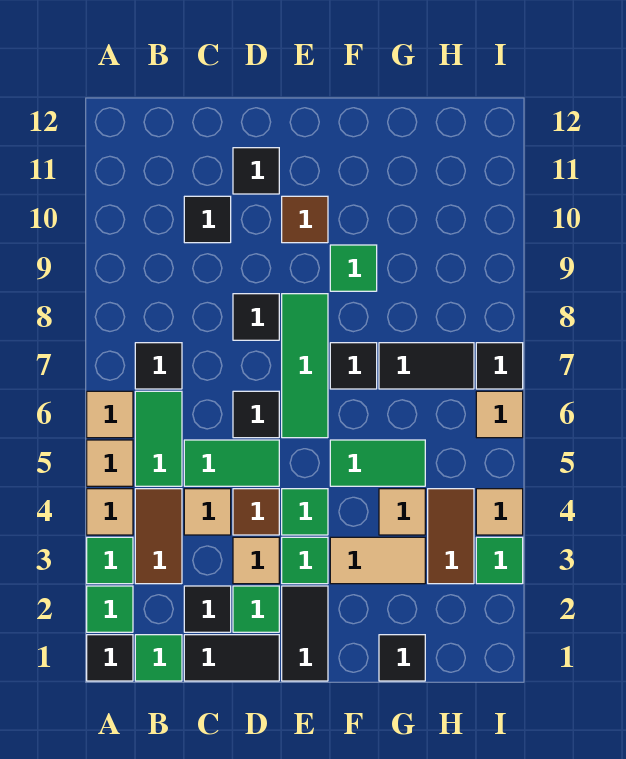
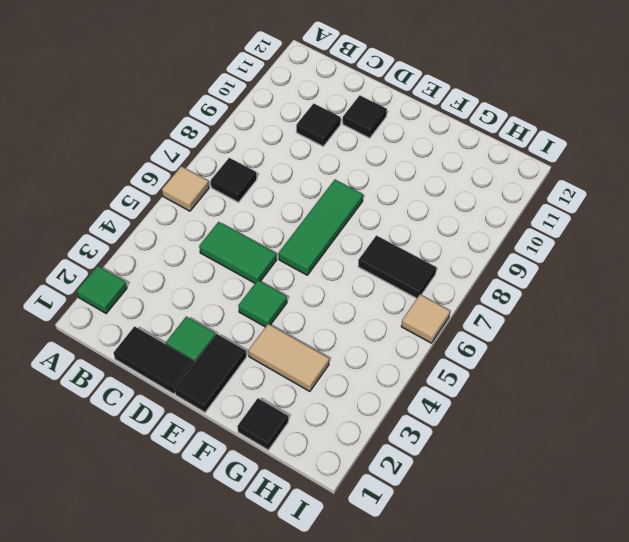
none -> black 1x1 tile [87,635,133,681]
none -> green 1x1 tile [87,537,133,584]
none -> tan 1x1 tile [87,489,133,535]
none -> tan 1x1 tile [87,440,133,486]

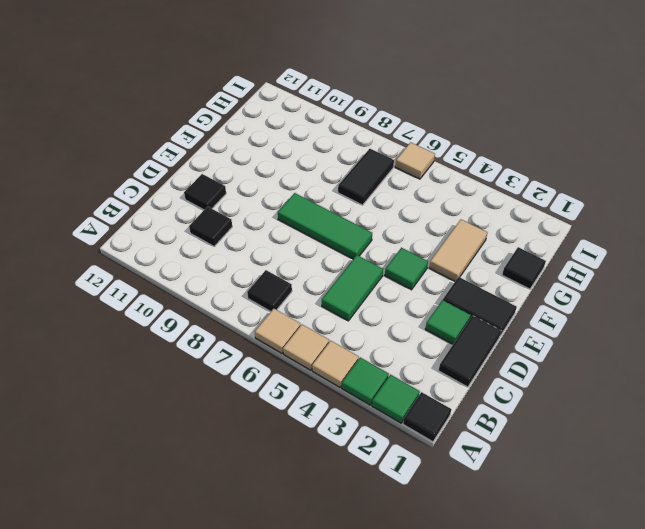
none -> green 1x1 tile [135,635,182,681]
none -> brown 1x2 tile [135,489,182,584]
none -> green 1x2 tile [135,391,182,486]
none -> black 1x1 tile [184,586,231,632]

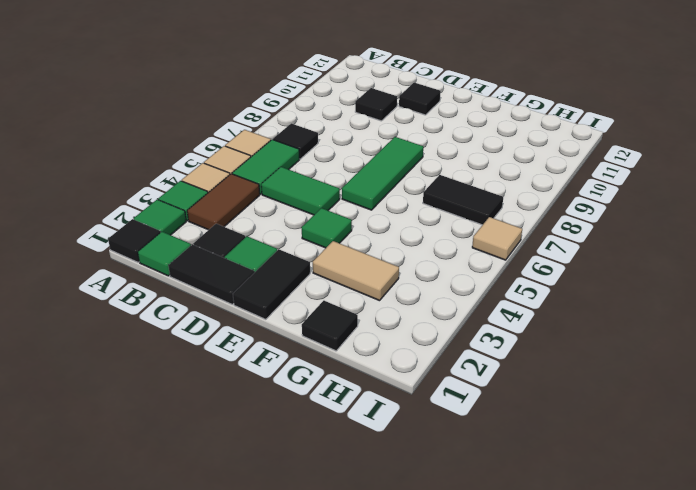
none -> tan 1x1 tile [184,489,231,535]
none -> tan 1x1 tile [233,537,279,584]
none -> brown 1x1 tile [233,489,279,535]
none -> black 1x1 tile [233,391,279,438]

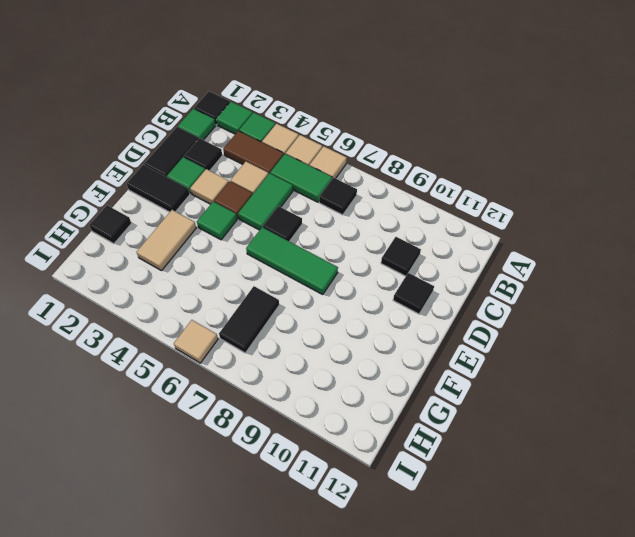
none -> black 1x1 tile [233,294,279,340]
none -> green 1x1 tile [282,537,328,584]
none -> brown 1x1 tile [282,196,328,243]
none -> green 1x2 tile [330,440,425,486]

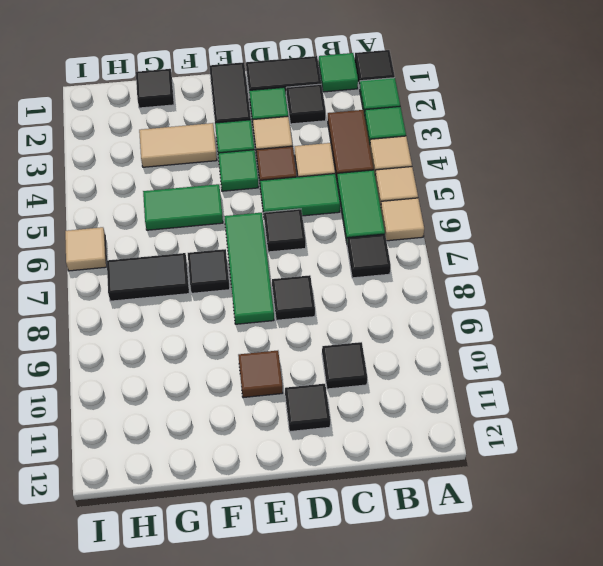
none -> green 1x1 tile [330,245,377,291]
none -> tan 1x1 tile [379,489,425,535]
none -> brown 1x2 tile [428,489,474,584]
none -> green 1x1 tile [476,537,523,584]

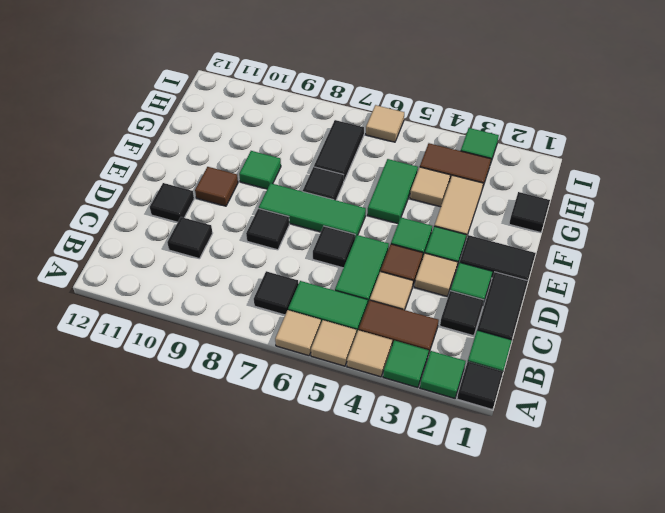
none -> tan 1x1 tile [476,489,523,535]
none -> black 1x1 tile [476,343,523,389]

